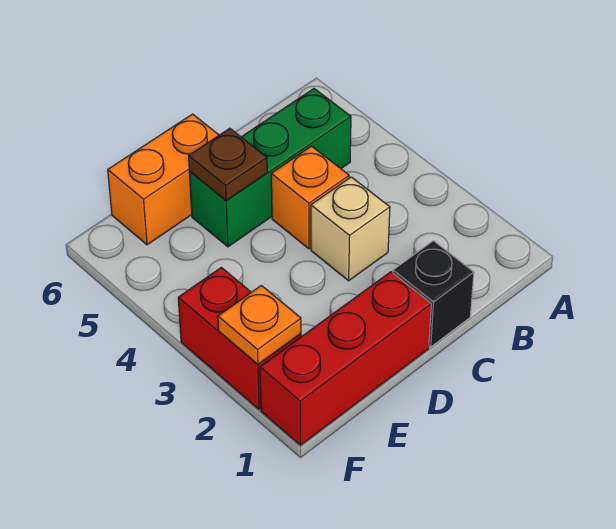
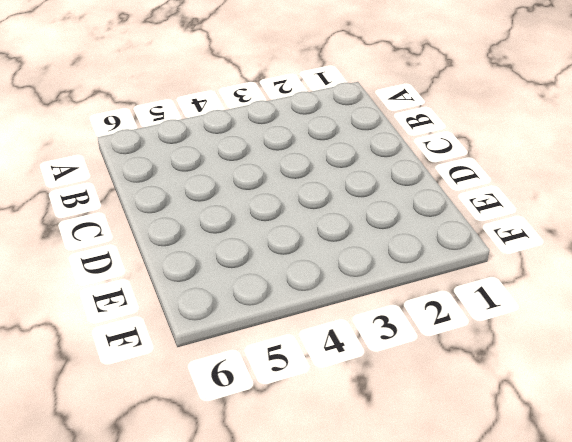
none -> green 1x3 brick [189,89,351,247]
none -> black 1x1 brick [393,241,474,347]

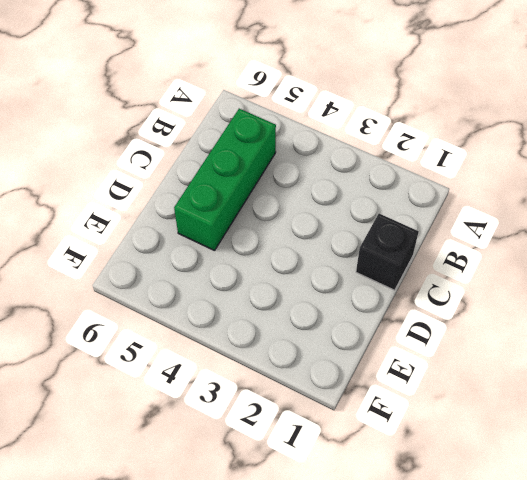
none -> tan 1x1 brick [311,177,390,281]
none -> orange 1x1 brick [271,146,349,249]

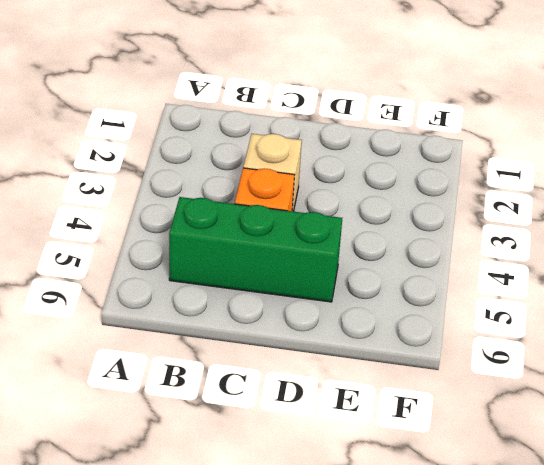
none -> black 1x1 brick [393,241,474,347]
none -> red 1x3 brick [260,272,431,445]

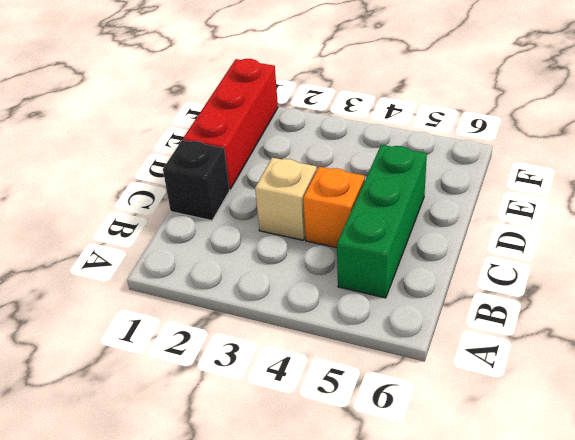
none -> orange 1x2 brick [108,114,219,245]
none -> red 1x2 brick [178,267,301,409]

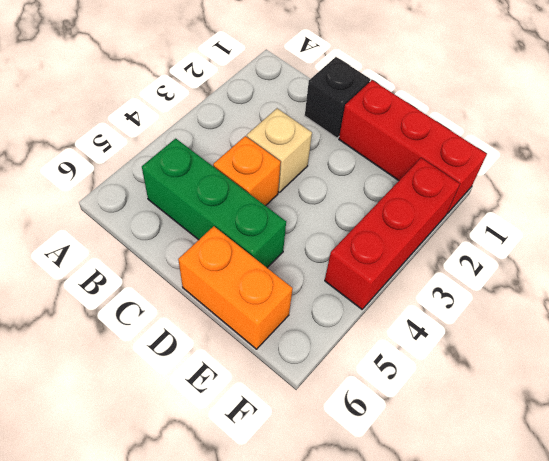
red 1x3 brick [325,158,460,309] -> red 1x2 brick [178,267,301,409]
none -> brown 1x1 plate [189,128,267,201]
none -> orange 1x1 plate [218,285,301,364]

